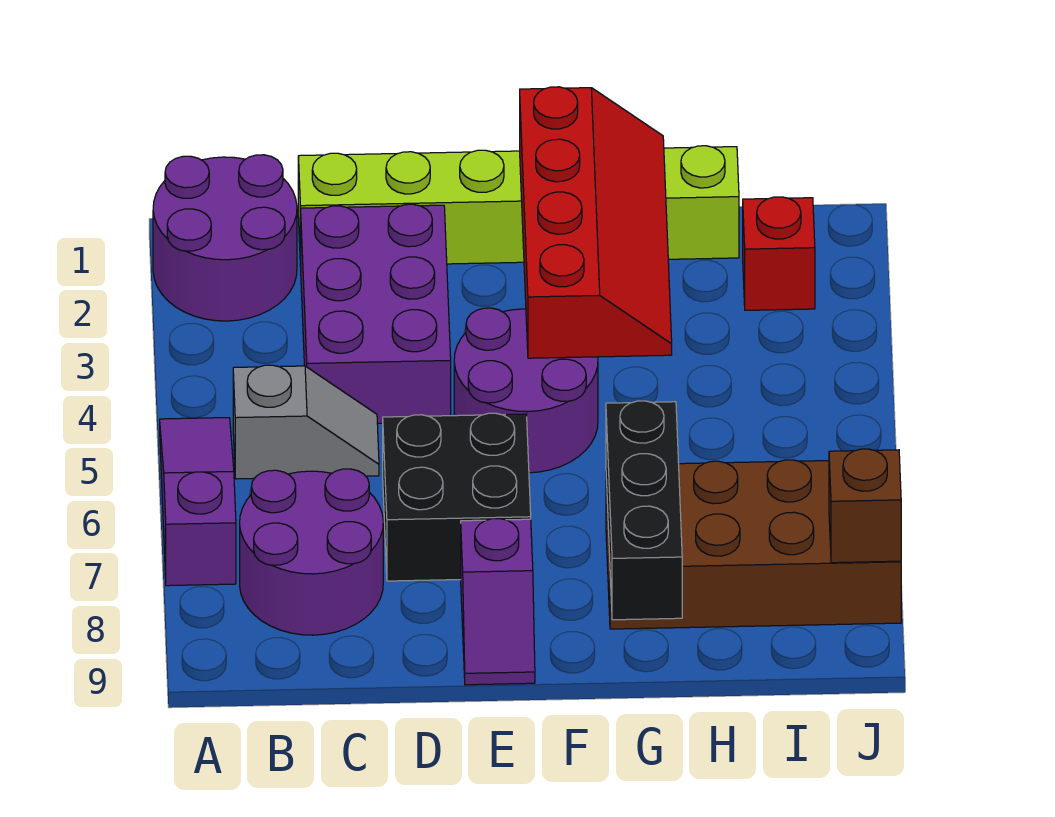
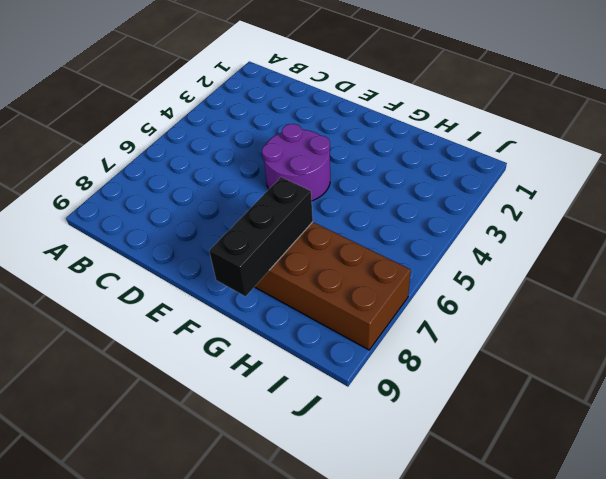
none -> purple 2x2 round brick [153,155,297,321]
none -> purple 1x3 slope [160,418,236,586]
none -> grey 1x2 slope [233,365,379,479]

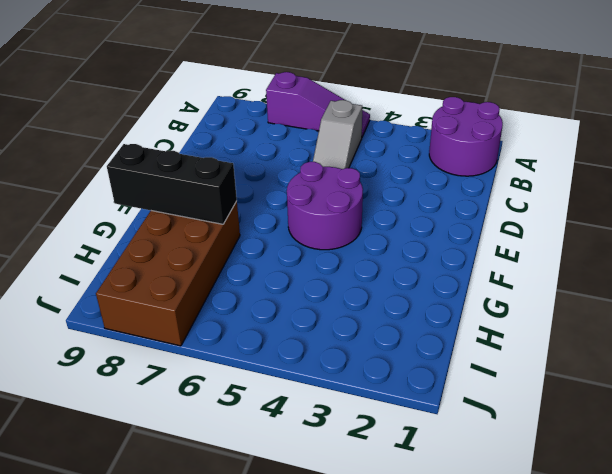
none -> purple 2x2 round brick [240,469,383,635]
none -> lime 1x6 brick [298,146,739,267]
none -> purple 2x3 brick [301,204,451,423]

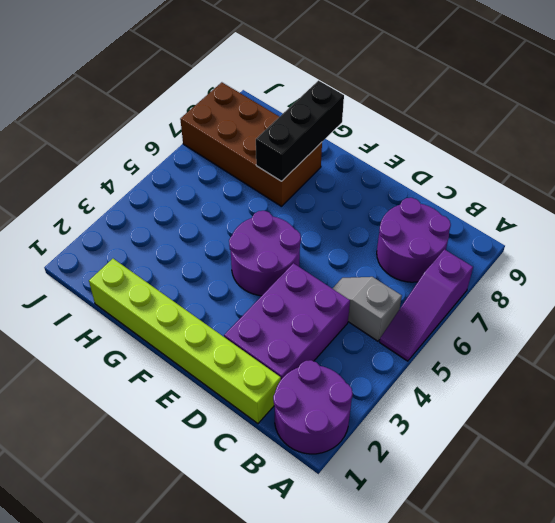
none -> black 2x2 brick [383,413,531,581]
none -> purple 1x2 slope [461,519,535,685]
none -> red 1x1 brick [743,197,815,310]

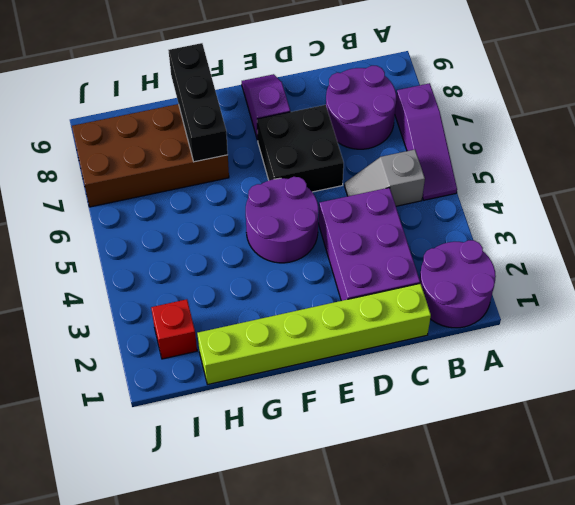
none -> red 2x4 slope [520,87,672,358]
none -> brown 1x1 brick [829,449,901,563]

